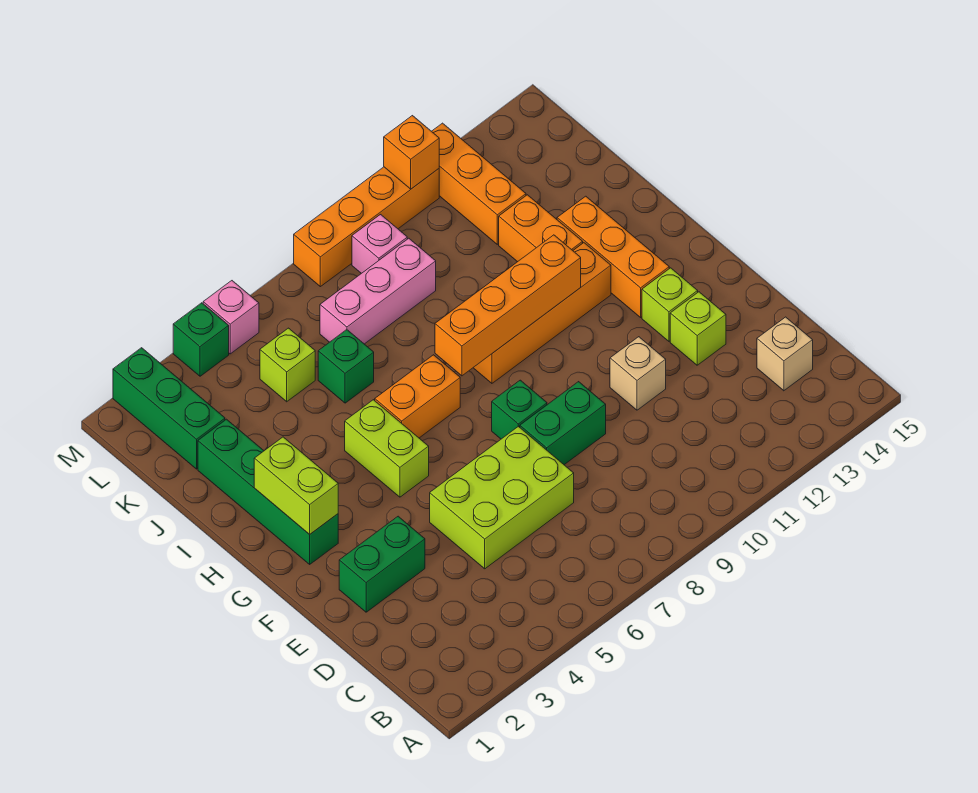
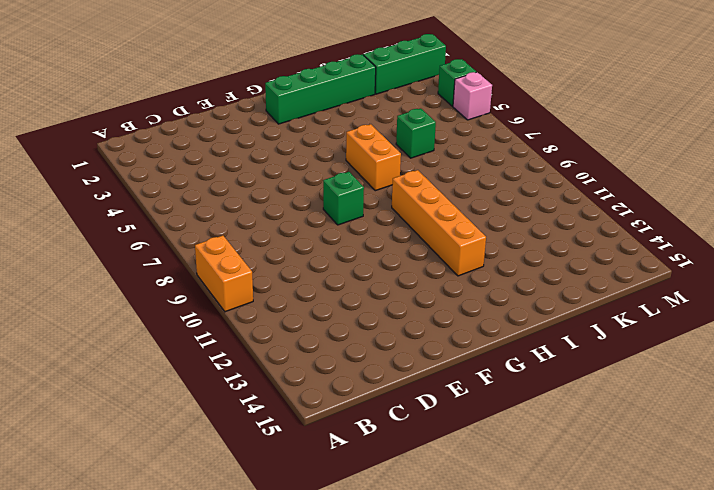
orange 1x2 brick [195,236,253,312] -> orange 1x2 brick turned to [499,195,583,262]
none -> tan 1x1 brick [757,317,813,391]
none -> lime 2x3 brick [430,426,574,569]
none -> green 1x2 brick [339,516,425,612]

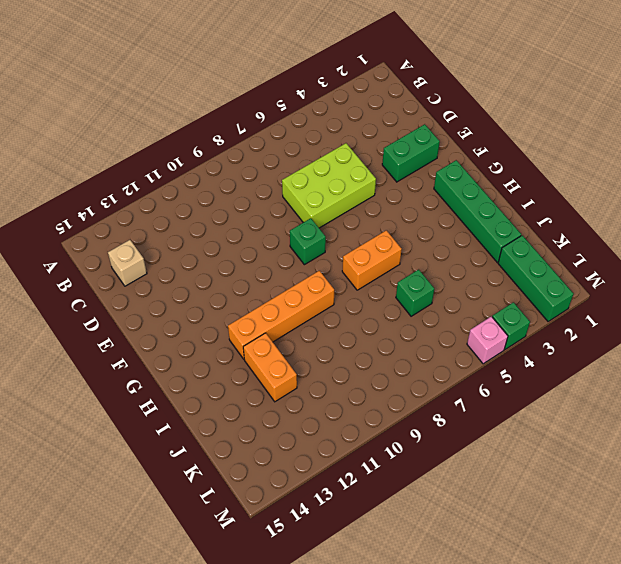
none -> green 1x2 brick [520,382,606,465]
none -> tan 1x1 brick [610,337,666,410]
none -> lime 1x1 brick [670,292,726,365]

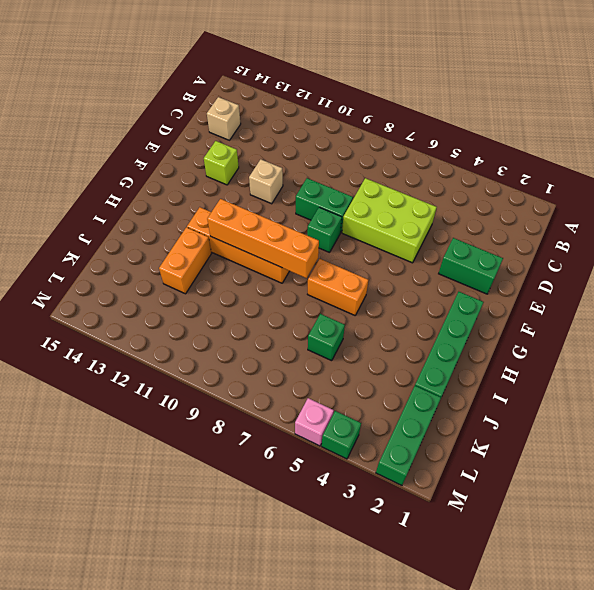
none -> lime 1x1 brick [642,268,698,341]
none -> lime 1x2 brick [345,400,429,497]
none -> orange 1x3 brick [557,196,669,317]

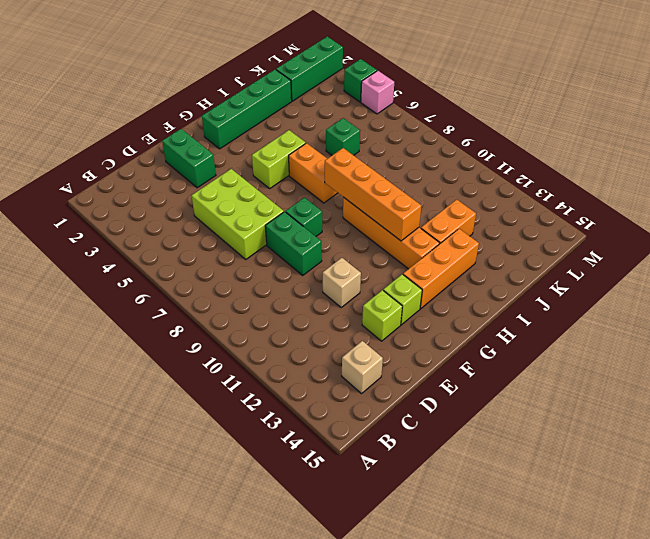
none -> lime 1x1 brick [260,328,315,402]
none -> pink 1x3 brick [320,238,436,344]
none -> orange 1x3 brick [432,123,526,244]

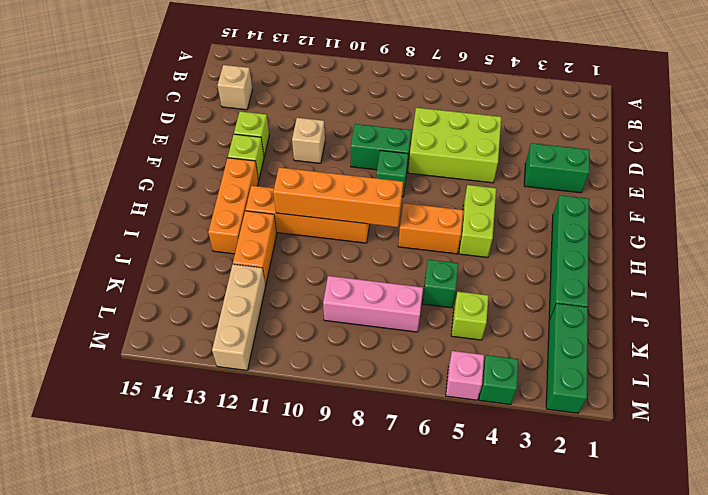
tan 1x3 brick [212,264,266,370] -> orange 1x3 brick [432,123,526,244]
none -> pink 1x1 brick [352,215,407,273]
none -> orange 1x4 brick [294,167,439,287]
none -> lime 1x2 brick [254,437,338,534]

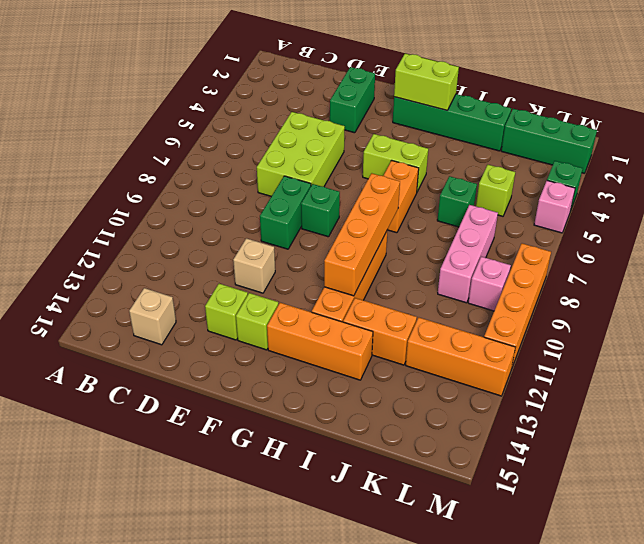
none -> orange 1x1 brick [384,116,439,189]

